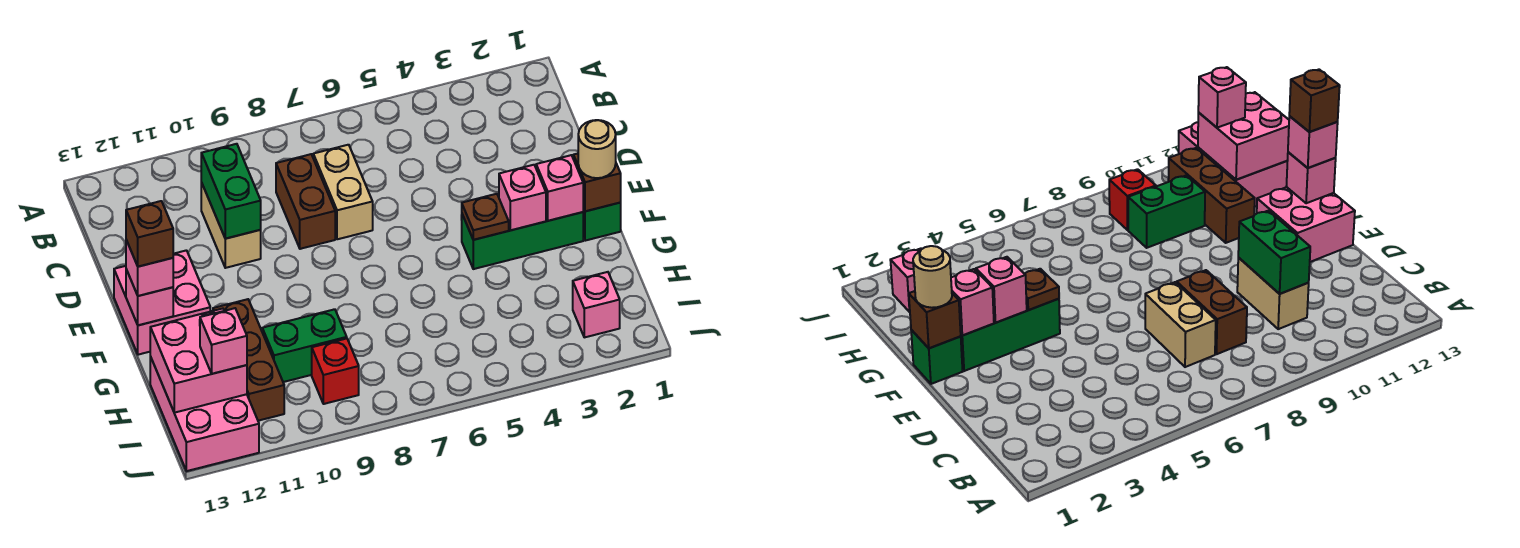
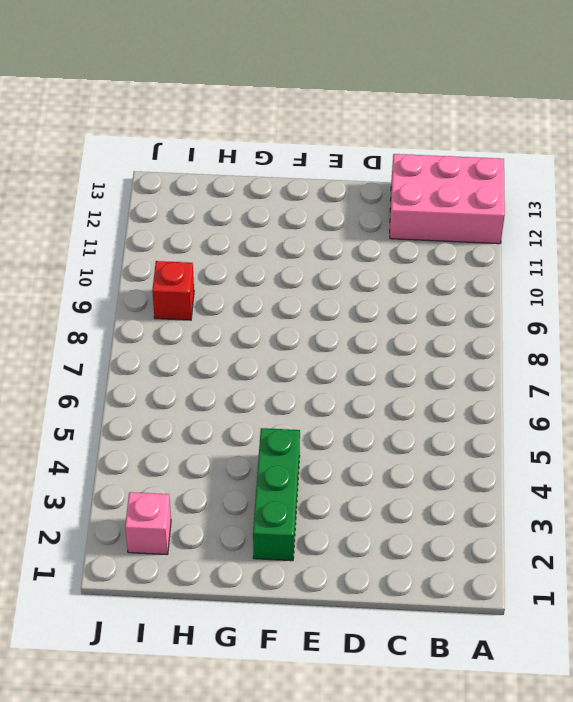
pink 2x3 brick [390,154,505,244] -> pink 2x3 brick moved to [150,357,259,471]
none -> tan 1x2 brick [313,145,373,239]
none -> brown 1x2 brick [276,154,335,249]
none -> tan 1x2 brick [201,182,261,268]

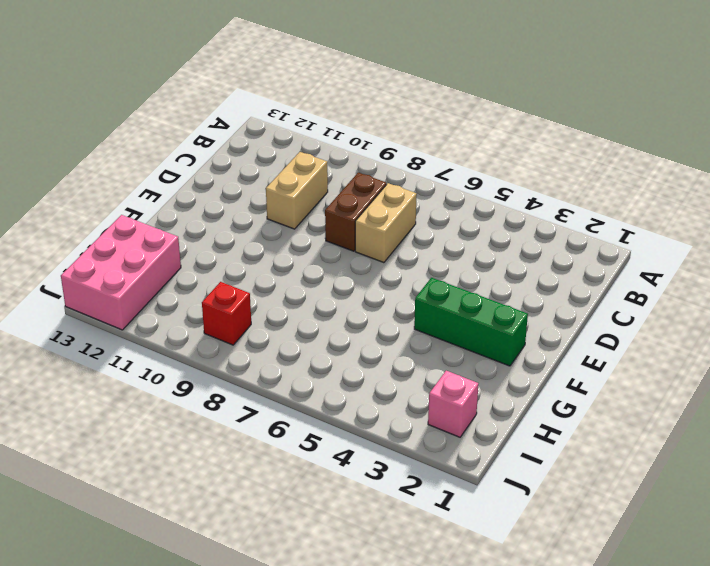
none -> pink 2x2 brick [114,250,210,355]
none -> green 1x1 brick [583,203,621,241]
none -> brown 1x3 brick [213,299,284,421]

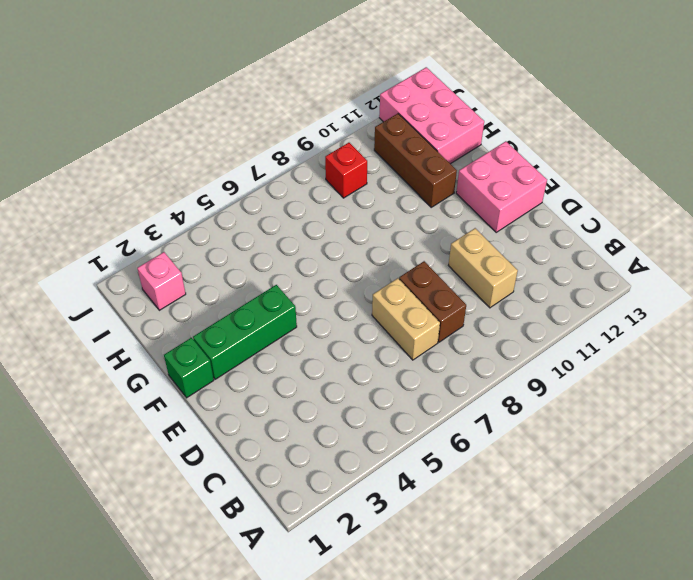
none -> green 1x2 brick [262,309,347,382]
none -> green 1x2 brick [201,144,261,239]
none -> brown 1x1 brick [573,154,621,211]

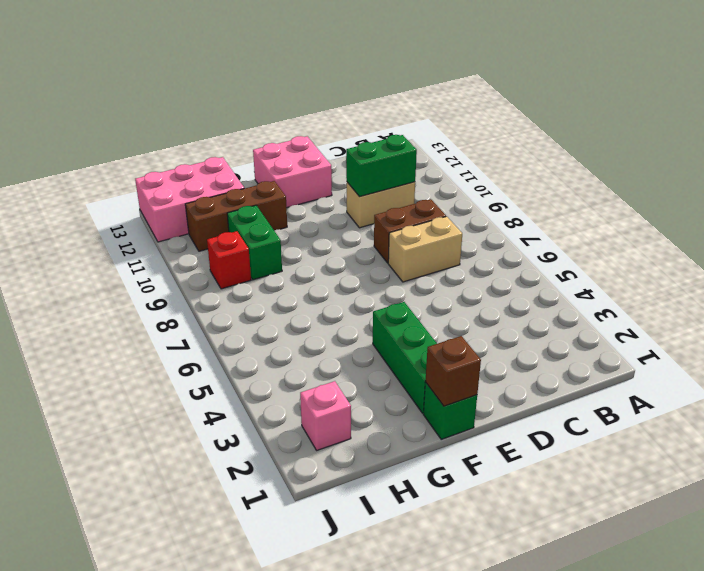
none -> pink 1x1 brick [536,155,583,221]
none -> pink 1x1 brick [499,165,546,230]
none -> brown 1x1 plate [462,194,509,240]

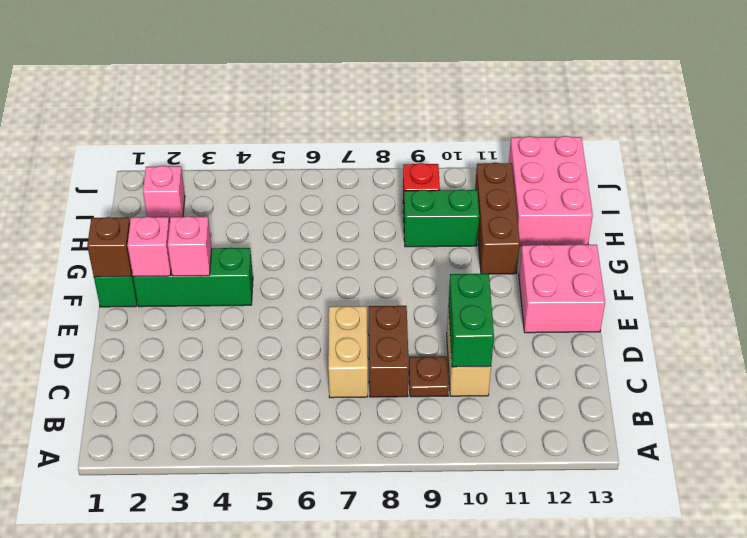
brown 1x1 plate [409,356,449,397] -> brown 1x1 plate moved to [462,194,509,240]
none -> pink 1x1 brick [126,269,173,325]
none -> pink 2x2 brick [150,309,247,413]
none -> tan 1x1 round brick [578,120,616,178]

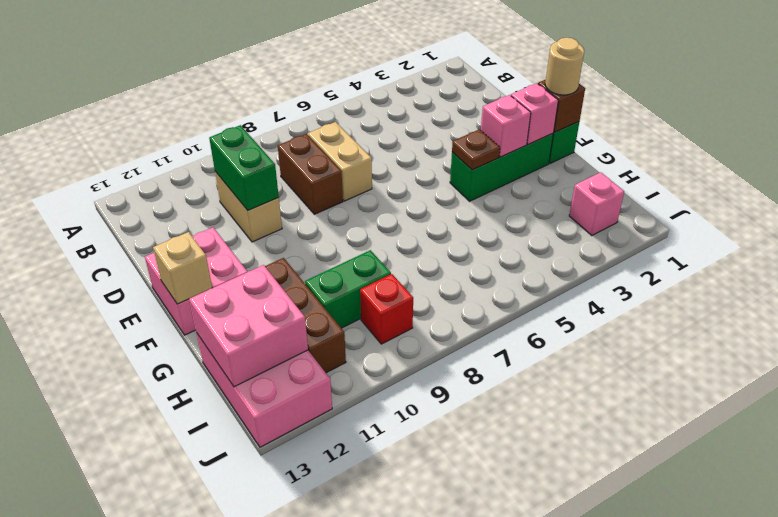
tan 1x1 brick [153,232,212,304] -> pink 1x1 brick [126,269,173,325]
none -> pink 1x1 brick [126,240,173,296]
none -> pink 1x1 brick [200,308,247,374]
none -> brown 1x1 brick [126,201,173,267]

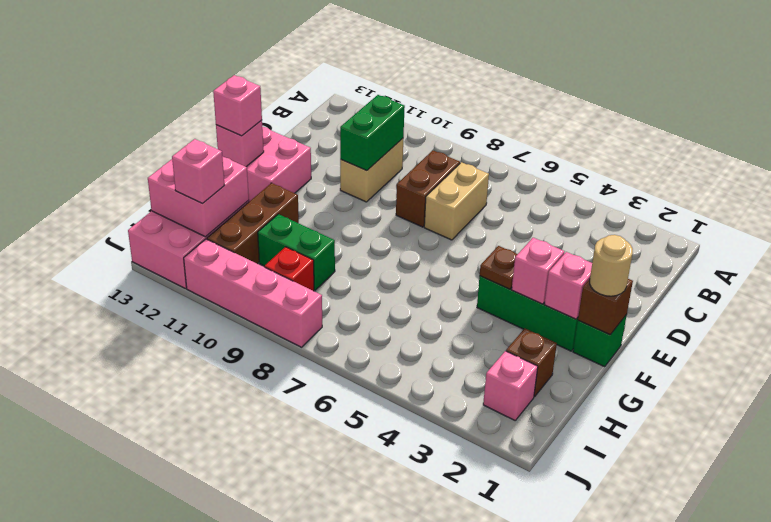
brown 1x1 brick [506,328,557,397] -> brown 1x1 brick moved to [126,201,173,267]
pink 1x4 brick [184,239,322,347] -> none

